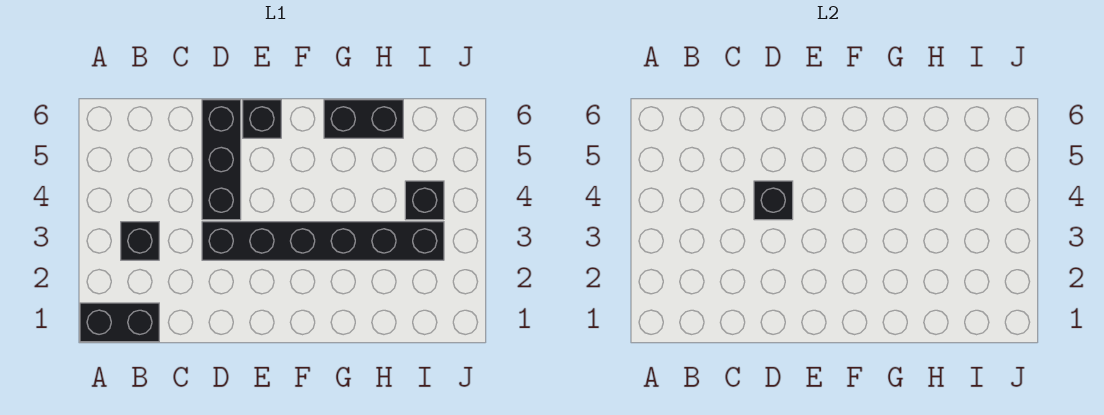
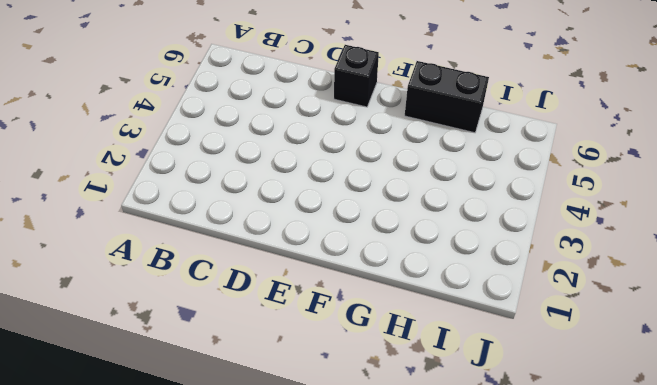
none -> black 1x2 brick [80,303,159,342]
none -> black 1x1 brick [121,222,159,260]

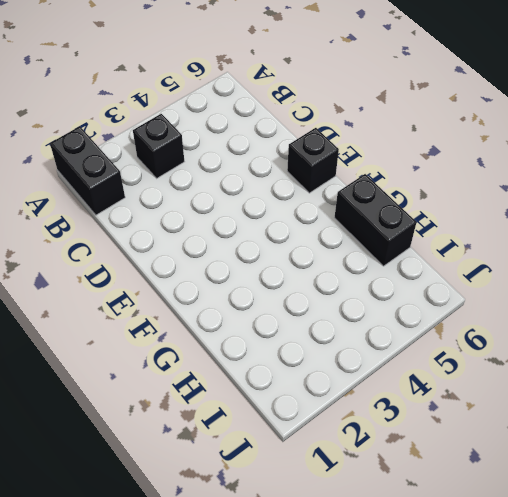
none -> black 1x6 brick [202,222,444,260]
none -> black 1x3 brick [202,100,241,220]

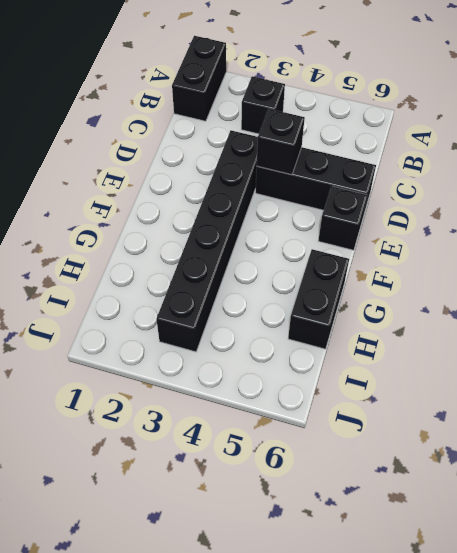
none -> black 1x1 brick [405,181,444,220]

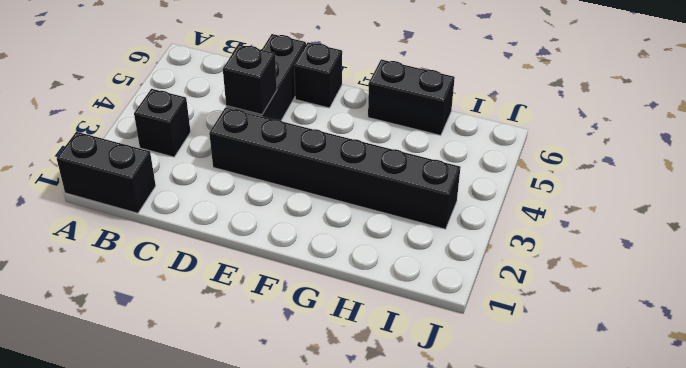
none -> black 1x1 brick [405,181,444,220]

